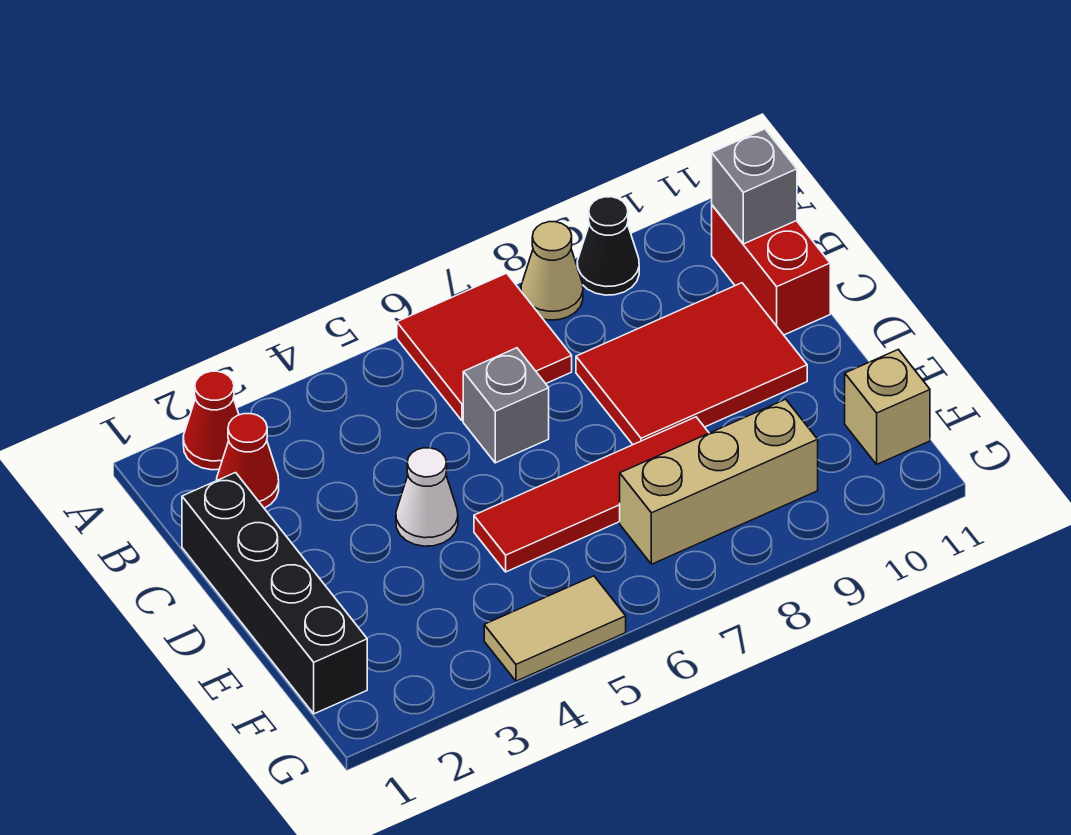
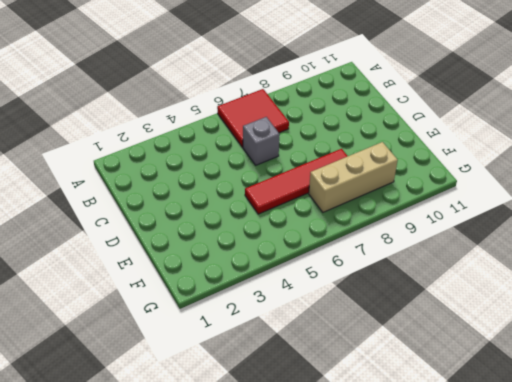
none -> red 1x1 cone [183,371,239,470]
none -> tan 1x1 cone [521,222,583,320]
none -> black 1x1 cone [577,197,639,295]

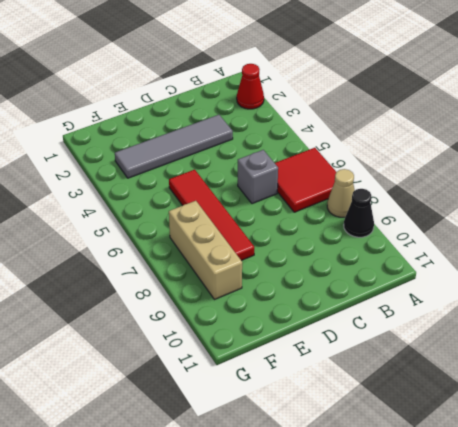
grey 1x4 tile [115,115,233,178] -> none
none -> red 1x1 cone [217,414,279,508]
none -> red 1x2 brick [712,205,830,335]
none -> black 1x4 brick [182,473,367,714]

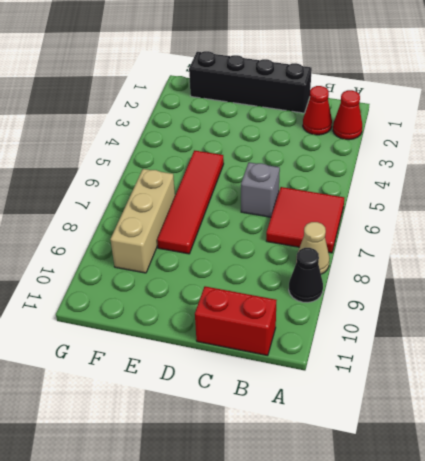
none -> red 2x3 tile [576,283,807,445]
none -> white 1x1 cone [396,448,458,546]
none -> tan 1x1 brick [845,350,930,464]

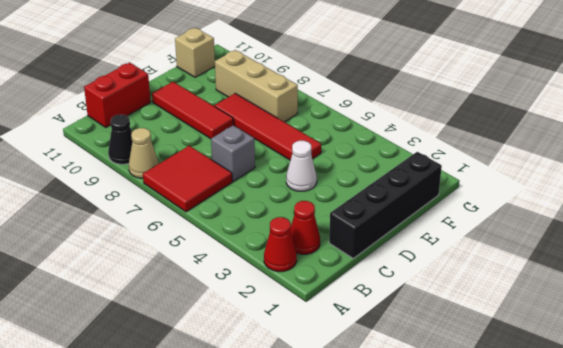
red 1x3 tile [152,82,234,139] -> red 2x3 tile [576,283,807,445]
none -> tan 1x2 tile [484,576,626,681]
none -> grey 1x1 brick [712,129,797,244]

